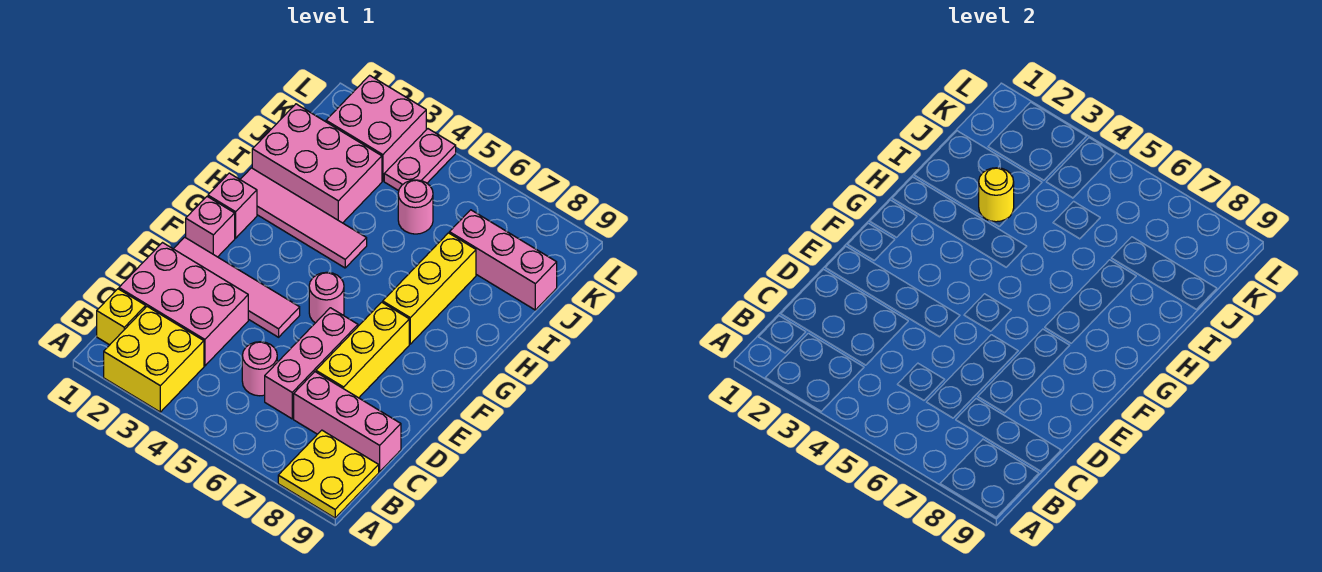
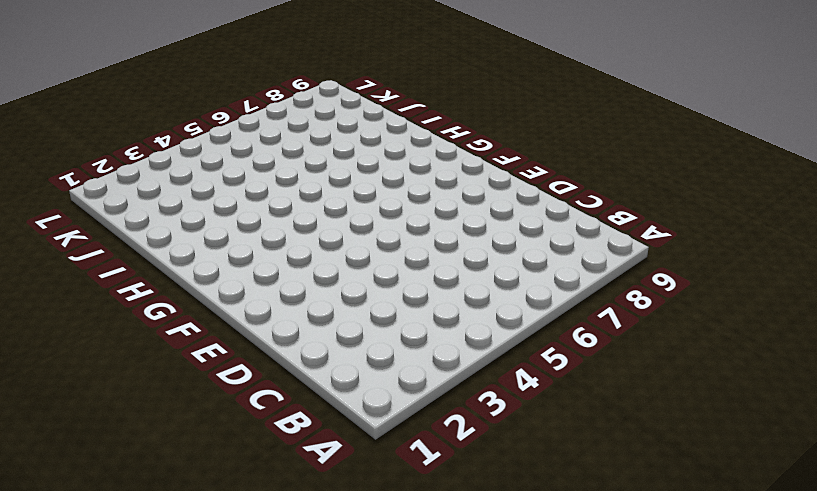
none -> yellow 2x2 brick [104,307,204,412]
none -> yellow 2x2 plate [278,430,379,518]
none -> yellow 1x1 brick [97,289,146,345]

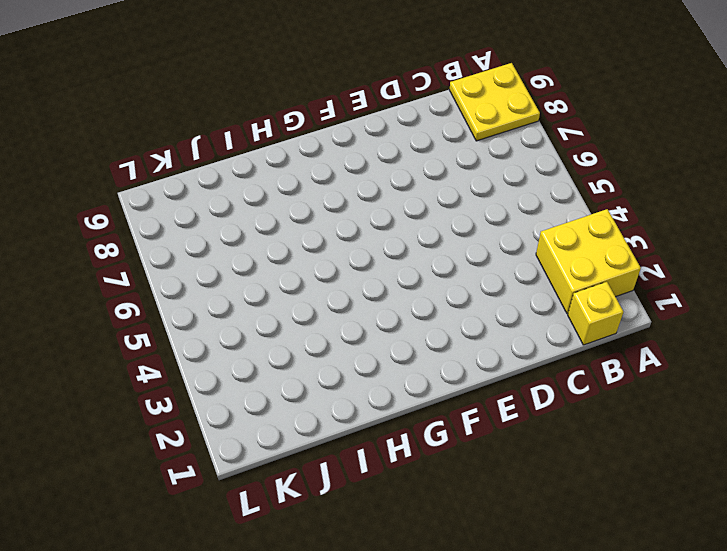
none -> pink 2x3 brick [119,243,248,366]
none -> pink 1x1 round brick [242,342,277,396]
none -> pink 1x3 brick [265,308,358,419]

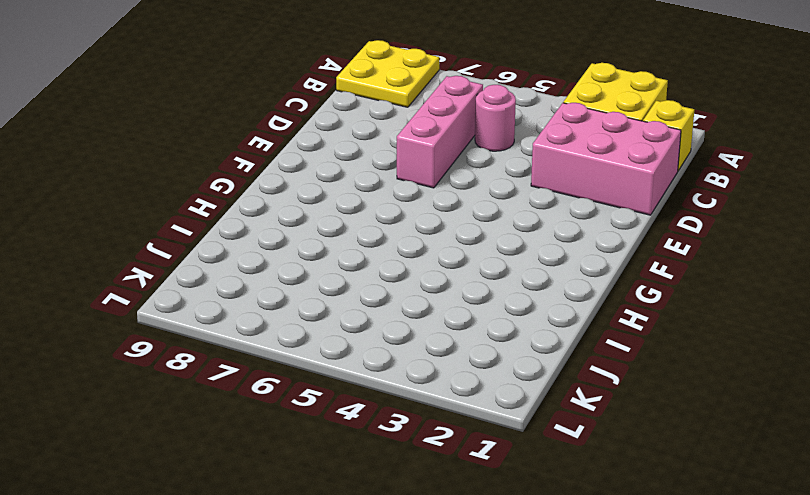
none -> pink 1x3 brick [294,372,401,472]
none -> yellow 1x3 brick [316,302,409,398]
none -> pink 1x4 tile [174,237,300,337]

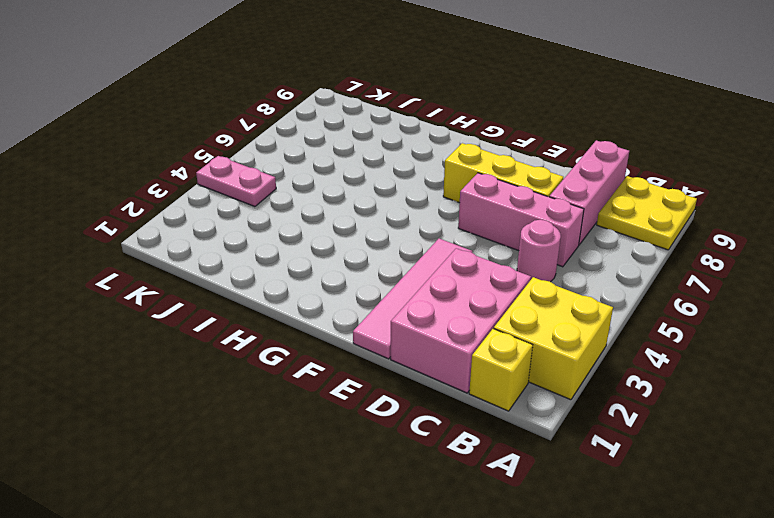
none -> pink 1x1 brick [186,197,235,257]
none -> pink 1x1 round brick [309,272,344,323]
none -> pink 1x1 brick [208,173,257,238]

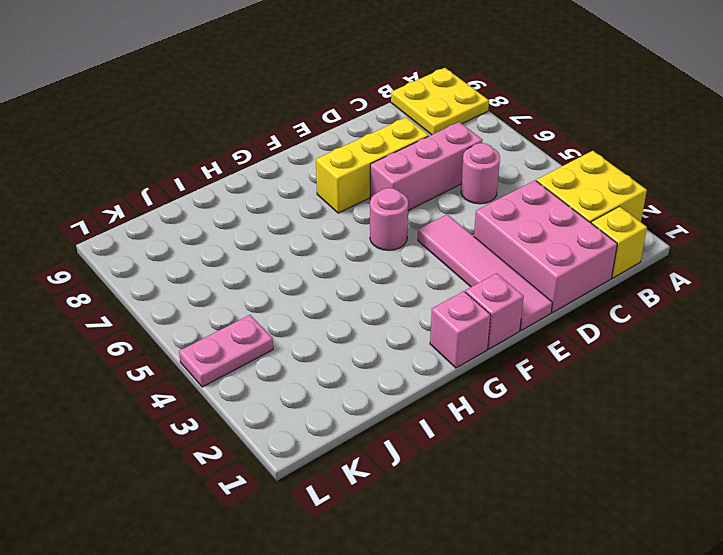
none -> pink 1x3 brick [294,372,401,472]
none -> yellow 1x3 brick [383,233,476,344]
none -> pink 1x4 tile [240,168,367,268]

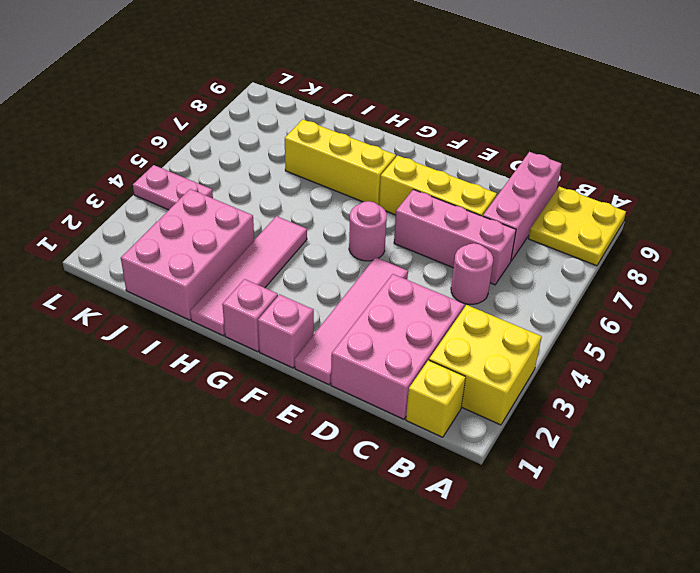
none -> pink 1x1 round brick [398,180,433,234]
none -> pink 1x3 brick [449,210,557,310]
none -> pink 2x2 brick [326,75,426,181]

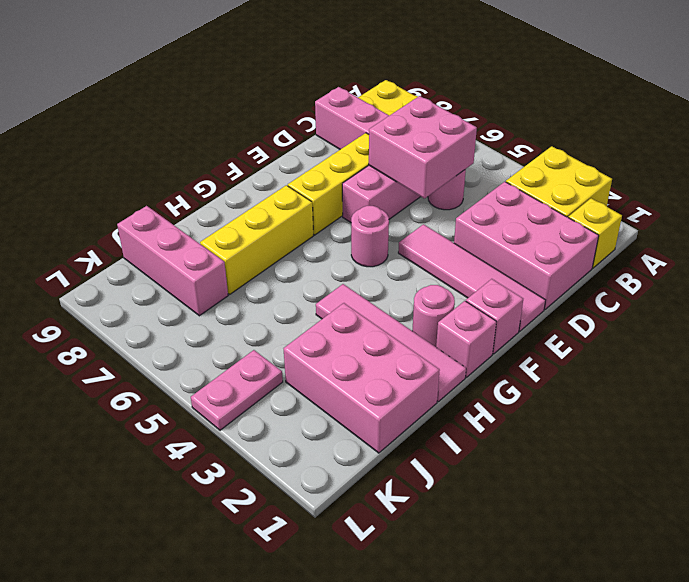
pink 2x2 brick [369,96,477,199] -> pink 2x2 brick moved to [326,75,426,181]
pink 1x1 round brick [412,285,455,347] -> pink 1x1 round brick moved to [398,180,433,234]
none -> yellow 1x1 round brick [979,168,1014,222]

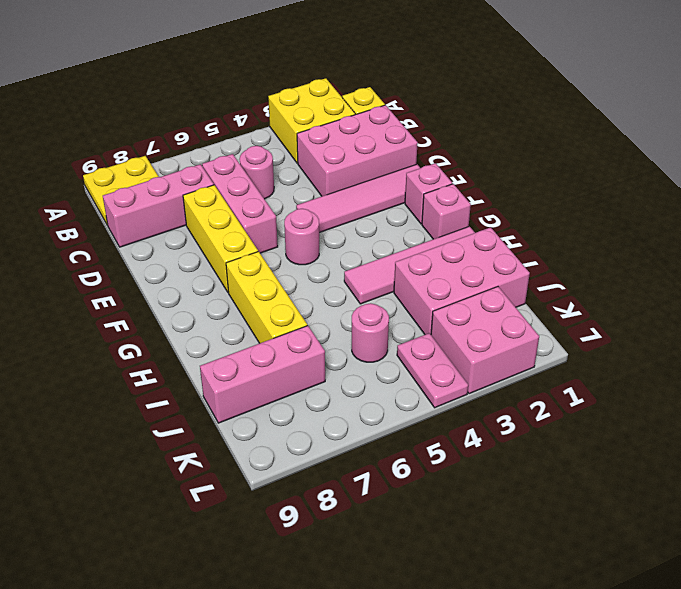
none -> yellow 1x1 round brick [979,168,1014,222]

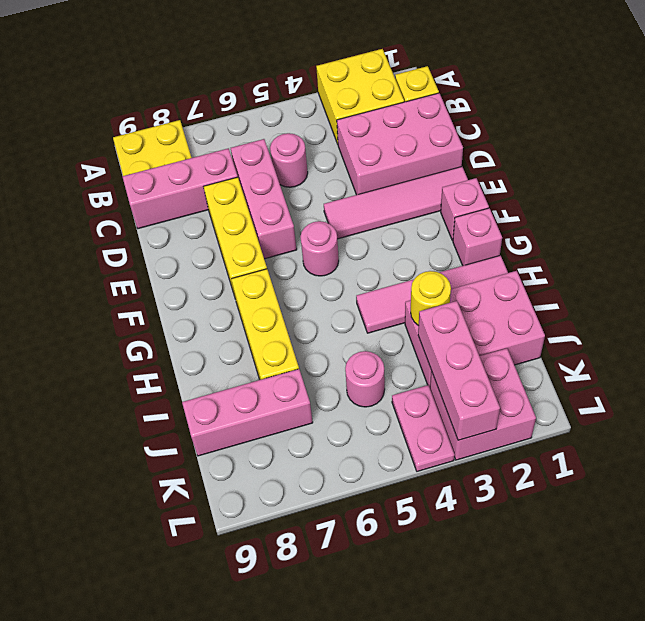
pink 1x3 brick [418,301,500,440] -> none

